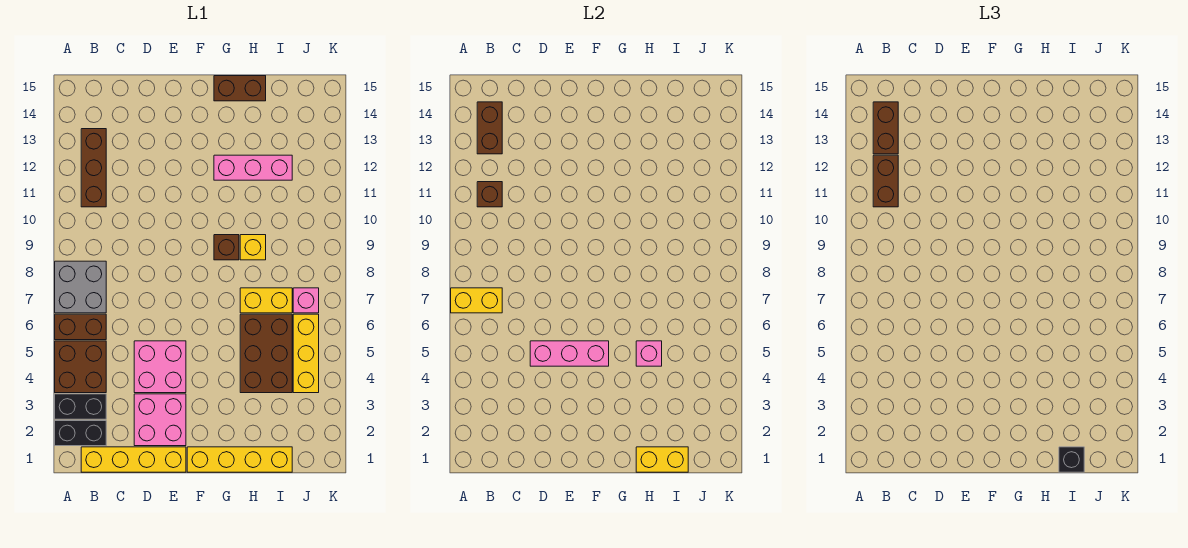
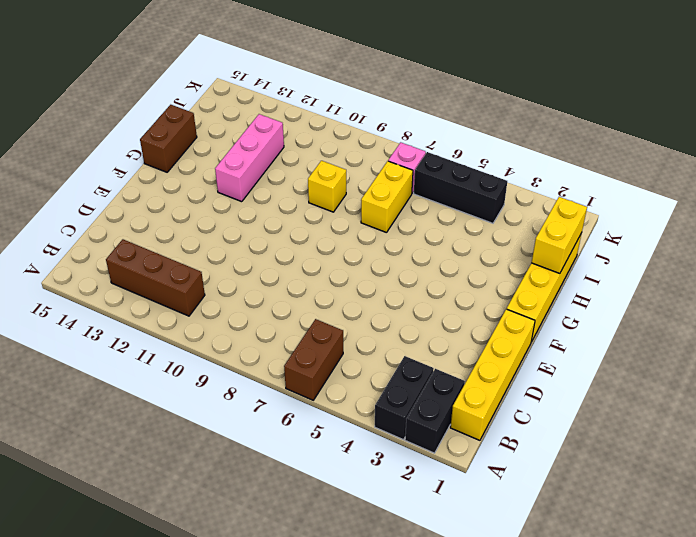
black 1x3 brick [414,152,507,223] -> yellow 1x3 brick [293,314,319,393]
none -> brown 2x2 brick [55,341,106,393]
none -> grey 2x2 brick [55,261,106,313]
none -> pink 2x2 brick [134,394,186,446]

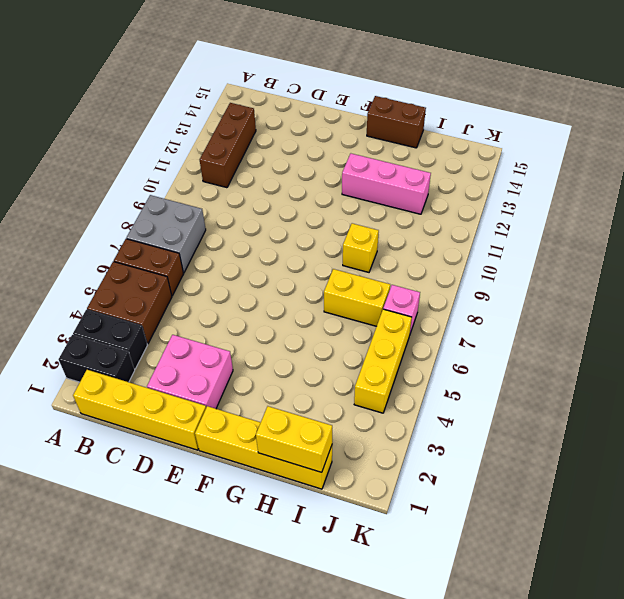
none -> pink 2x2 brick [134,341,186,393]
none -> brown 1x1 brick [214,235,239,260]
none -> brown 2x3 brick [240,314,292,393]

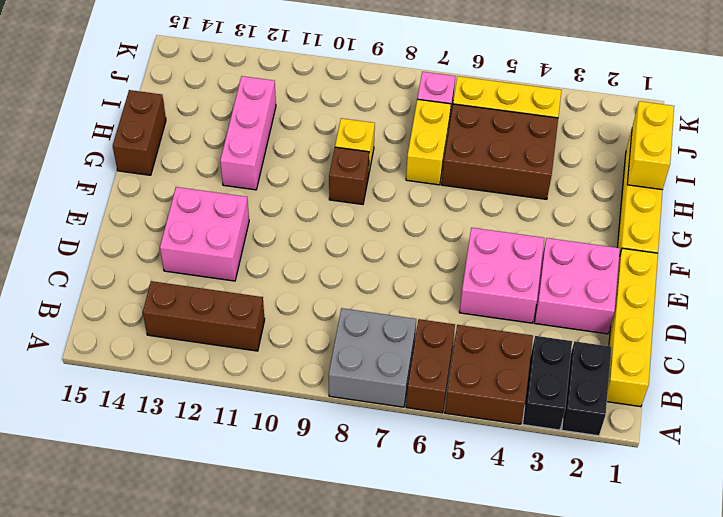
pink 2x2 brick [160,187,249,281] -> none
none -> yellow 1x2 brick [451,288,502,313]
none -> brown 1x1 brick [477,182,502,207]
none -> brown 1x2 brick [477,102,502,154]

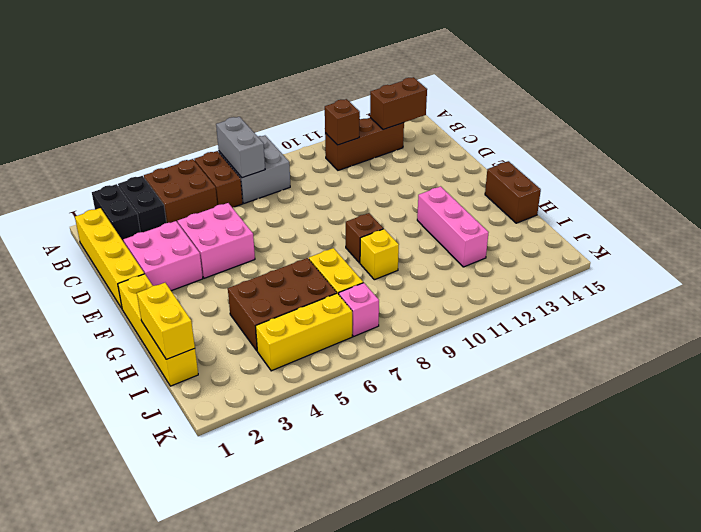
grey 1x2 brick [216,117,265,178] -> yellow 1x2 brick [451,288,502,313]
none -> pink 1x3 brick [530,341,609,366]
none -> pink 1x1 brick [636,341,662,366]
none -> brown 1x2 brick [873,155,898,207]

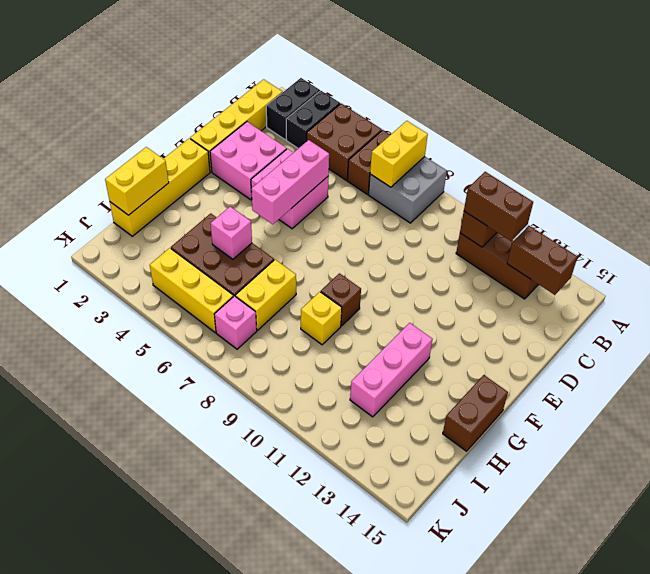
none -> brown 1x2 brick [873,102,898,154]
none -> black 1x1 brick [1059,447,1084,472]

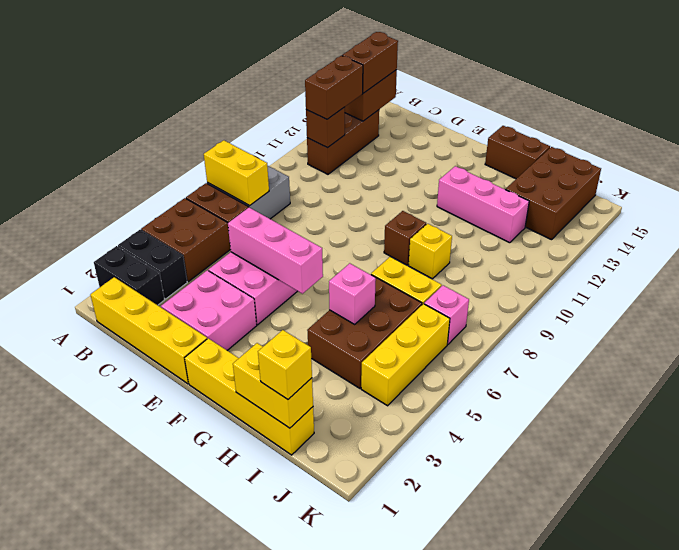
yellow 1x1 brick [258,330,312,399] -> black 1x1 brick [1059,447,1084,472]
brown 2x3 brick [505,147,601,240] -> none

